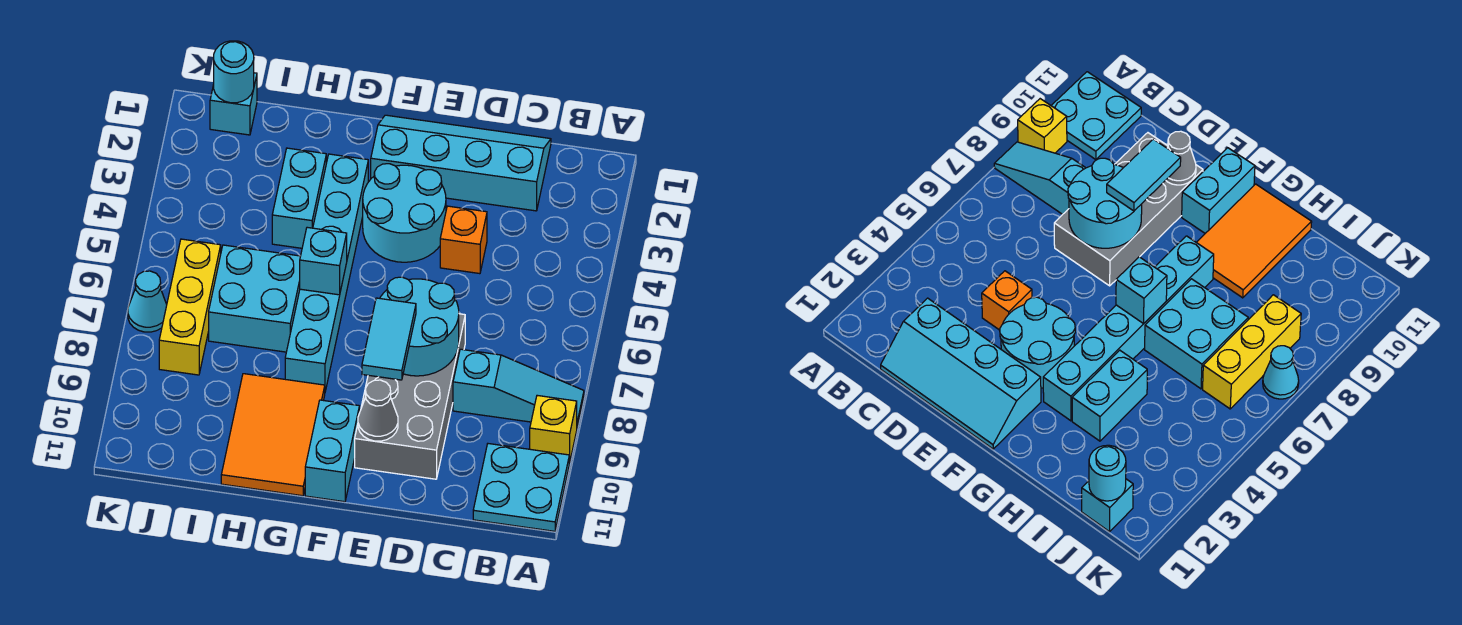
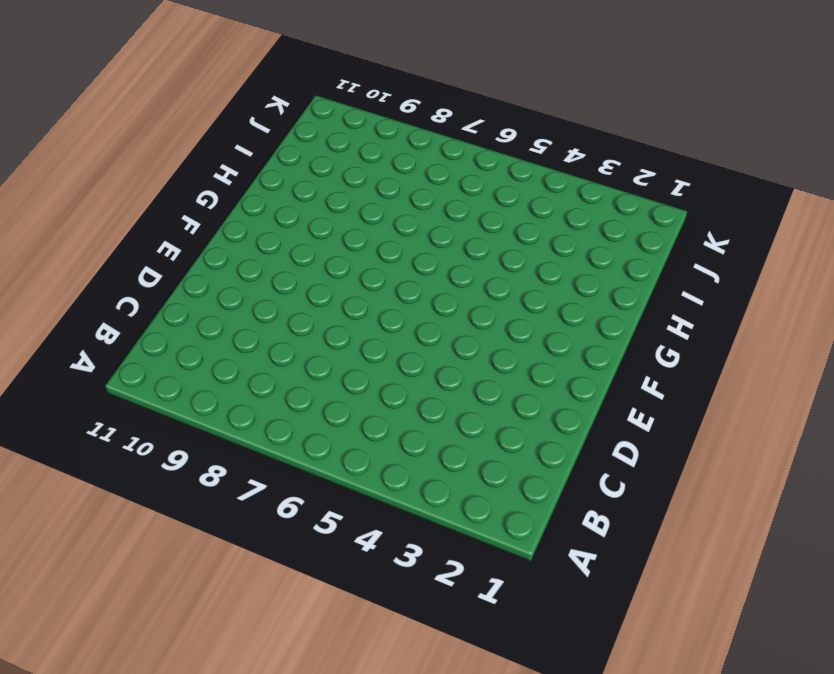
none -> cyan 1x3 slope [453,349,584,427]
none -> yellow 1x1 brick [530,395,577,463]
none -> cyan 2x2 plate [473,444,569,531]

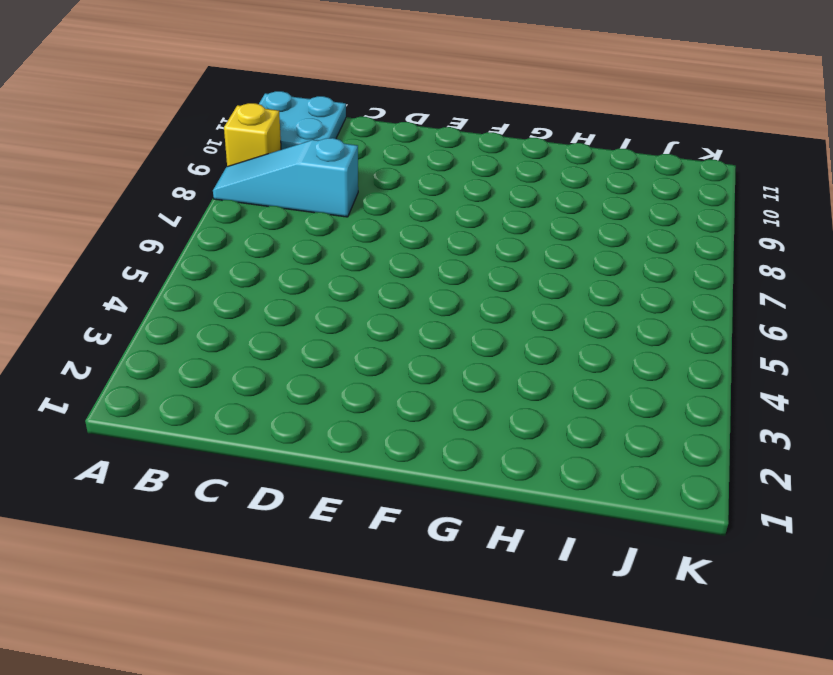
none -> cyan 2x4 slope [371,115,551,211]
none -> orange 1x1 brick [440,206,487,274]
none -> grey 2x4 brick [355,314,465,479]

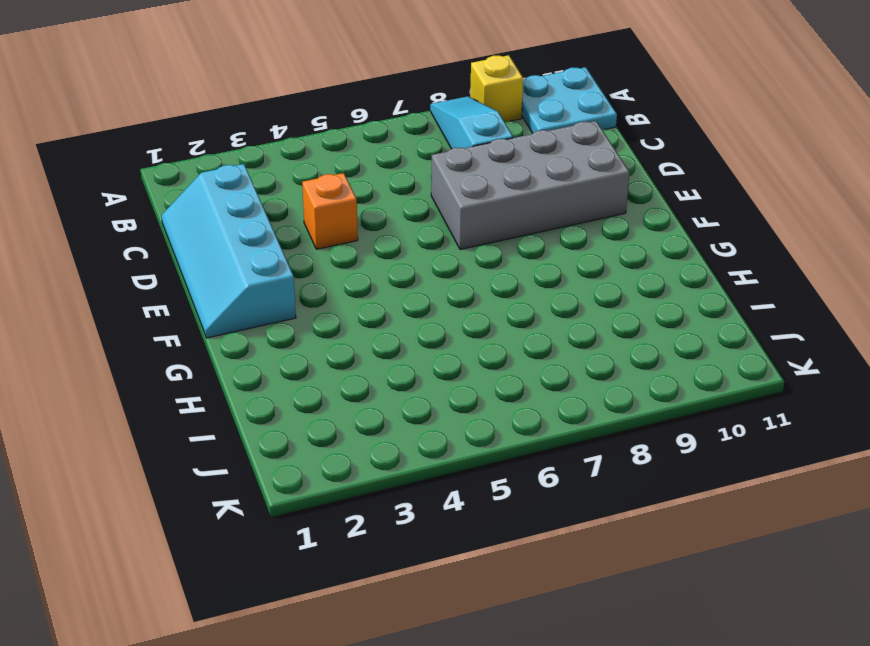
none -> cyan 2x2 round brick [363,164,446,262]
none -> cyan 1x2 brick [305,400,360,502]
none -> cyan 1x6 brick [285,154,368,391]

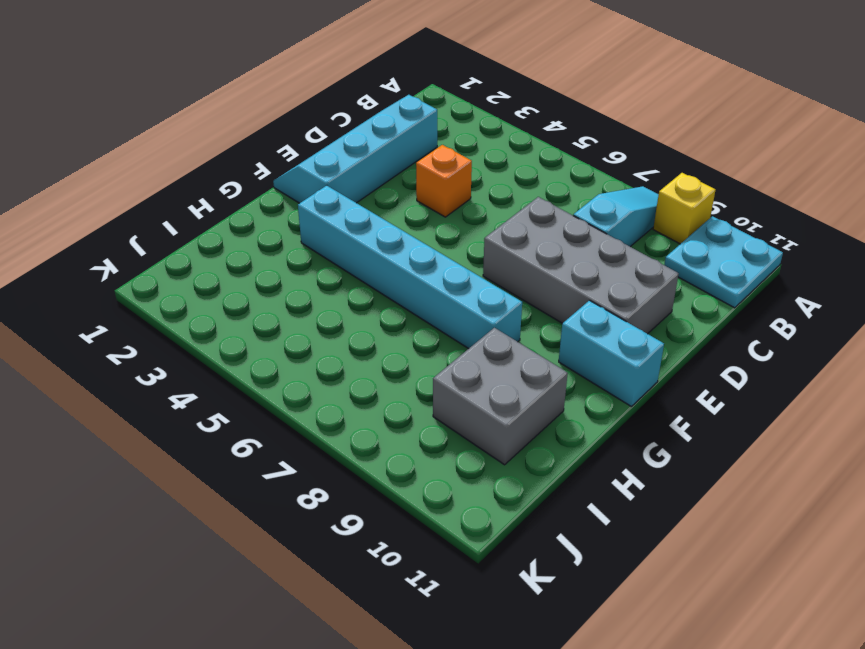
grey 2x2 brick [433,328,568,465] -> orange 2x3 tile [221,374,325,496]
none -> cyan 2x2 round brick [363,164,446,262]
none -> cyan 1x2 brick [272,148,326,248]
none -> cyan 2x2 brick [209,245,300,352]

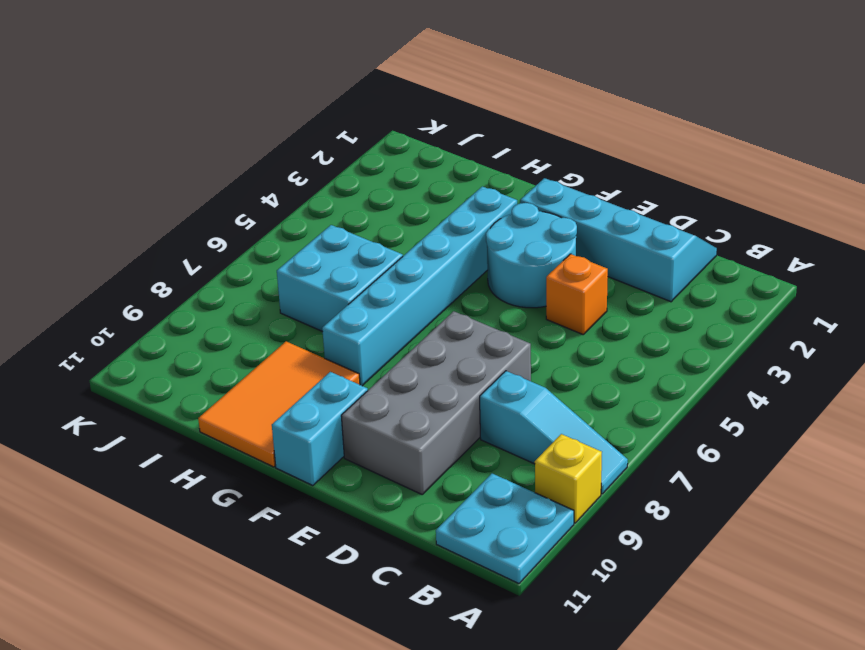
none -> cyan 1x2 brick [272,148,326,248]
none -> cyan 1x1 brick [210,73,257,135]
none -> yellow 1x3 brick [159,239,221,375]

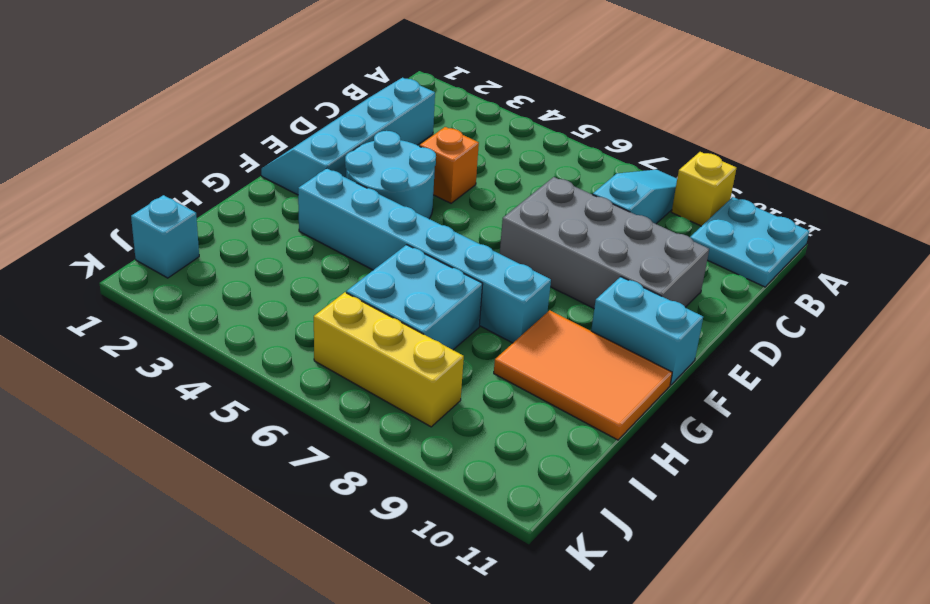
none -> cyan 1x2 brick [272,148,326,248]
none -> cyan 1x1 cone [128,271,167,332]
none -> cyan 2x2 round brick [380,277,459,376]

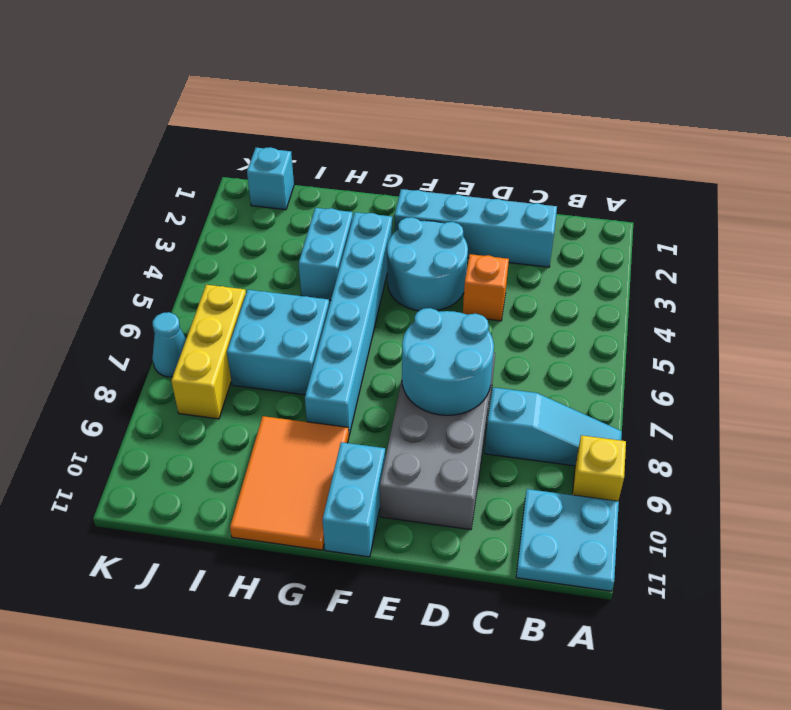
none -> grey 1x1 cone [358,380,398,441]
none -> cyan 1x1 brick [300,227,347,295]
none -> cyan 1x1 round brick [214,41,254,103]

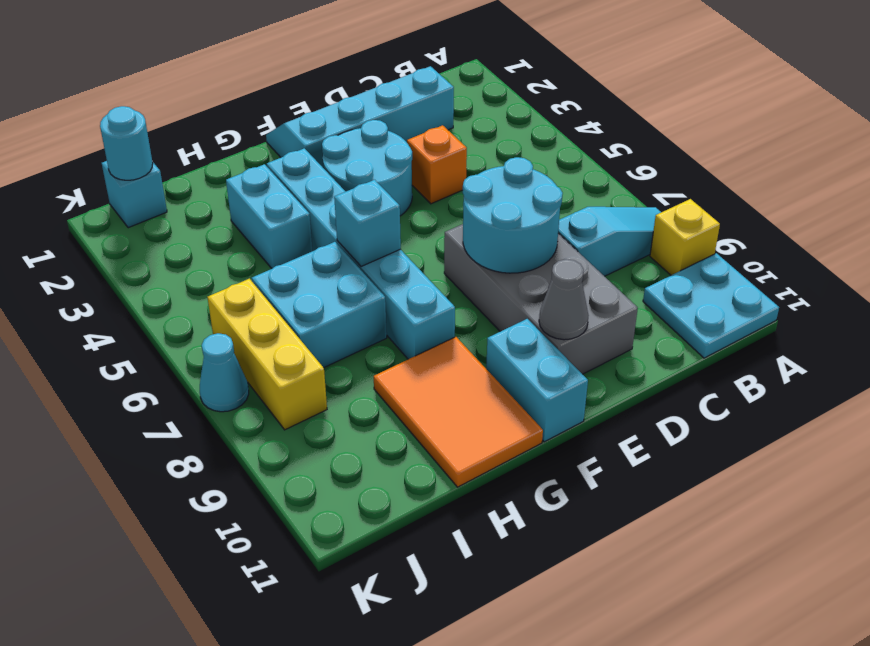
none -> cyan 1x2 tile [362,298,416,380]

